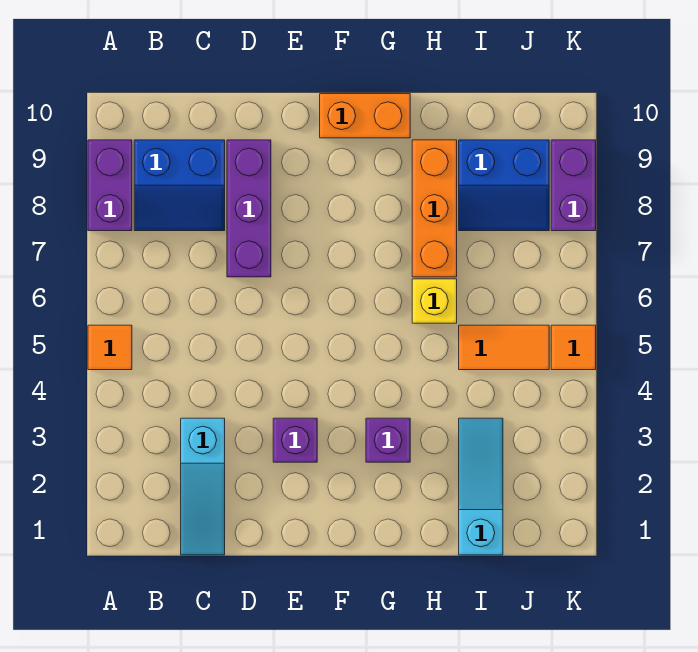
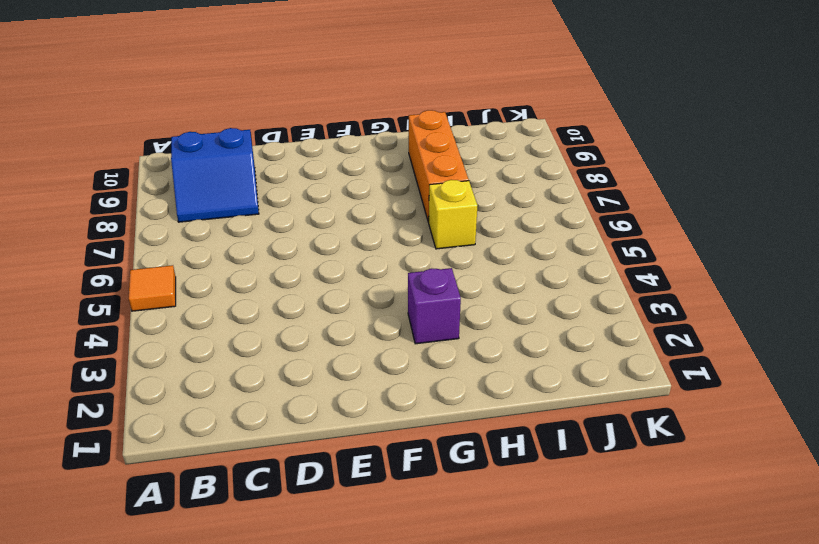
none -> purple 1x2 brick [88,140,132,231]
none -> cyan 1x3 slope [181,418,225,555]
none -> purple 1x3 brick [227,140,271,277]

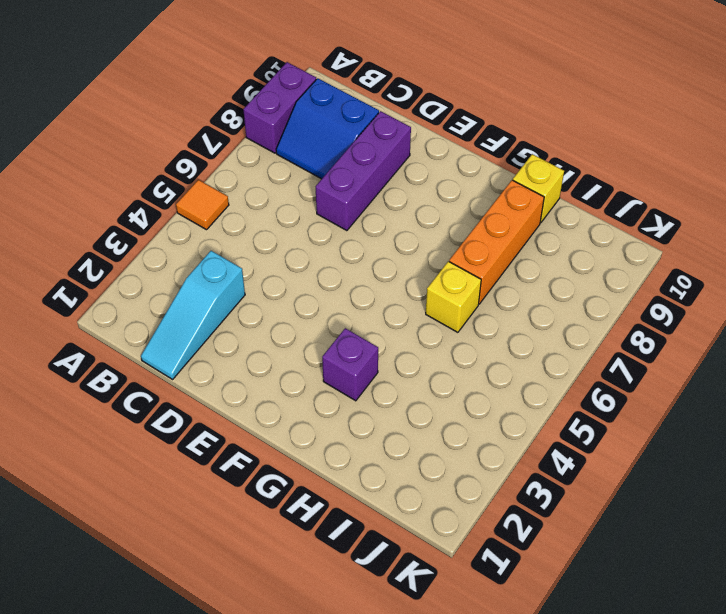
yellow 1x1 brick [513,154,564,223] -> none
none -> purple 1x1 brick [273,418,317,462]
none -> orange 1x2 brick [320,94,410,138]
none -> cyan 1x3 slope [459,418,503,555]

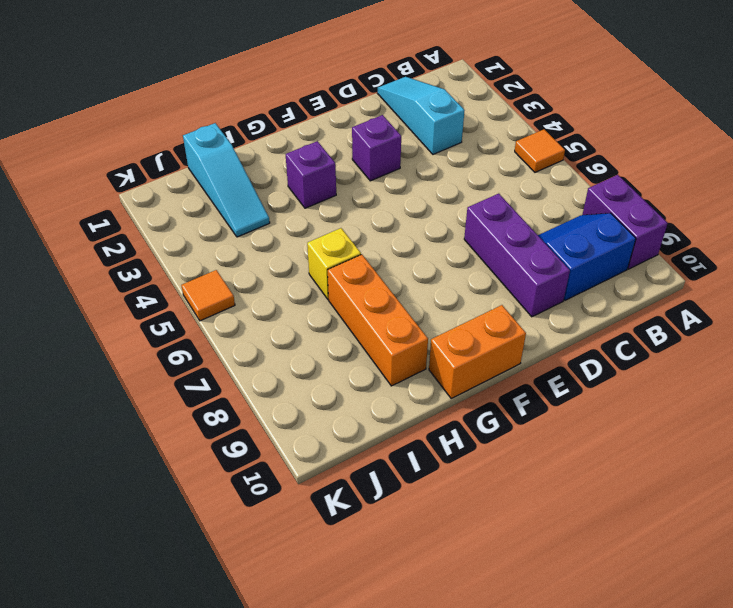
none -> orange 1x2 tile [459,325,549,370]
none -> blue 2x2 slope [459,140,549,231]
none -> purple 1x2 brick [551,140,596,231]

